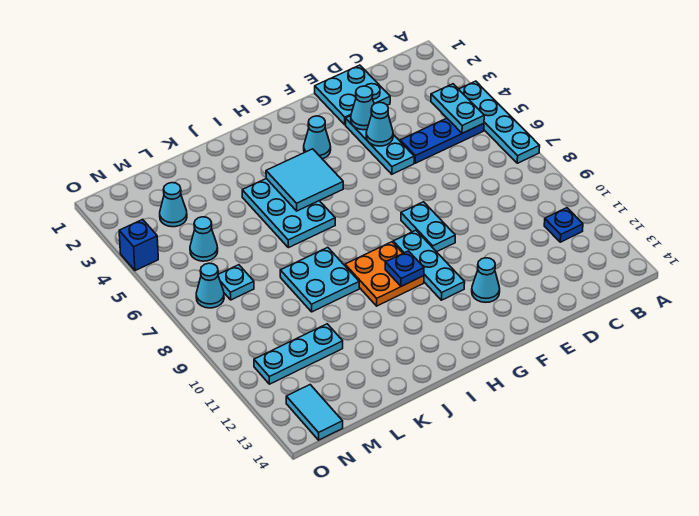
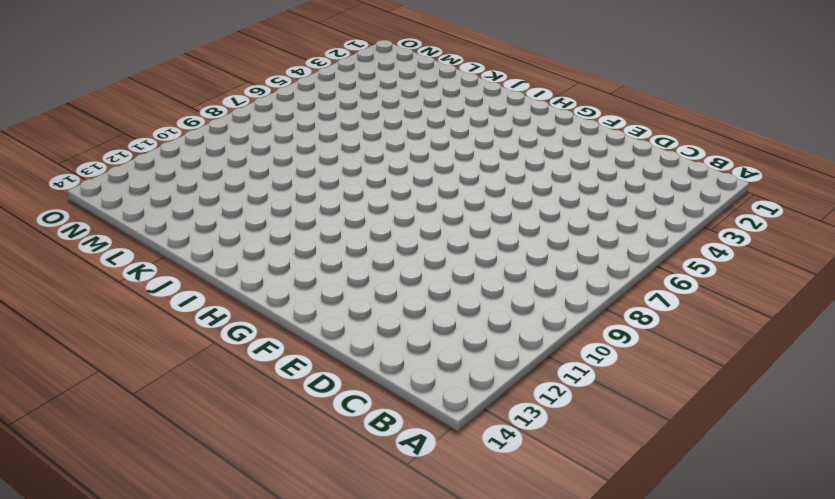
none -> cyan 1x4 plate [459,81,540,163]
none -> blue 1x3 plate [400,118,484,163]
none -> blue 1x1 plate [544,208,583,242]

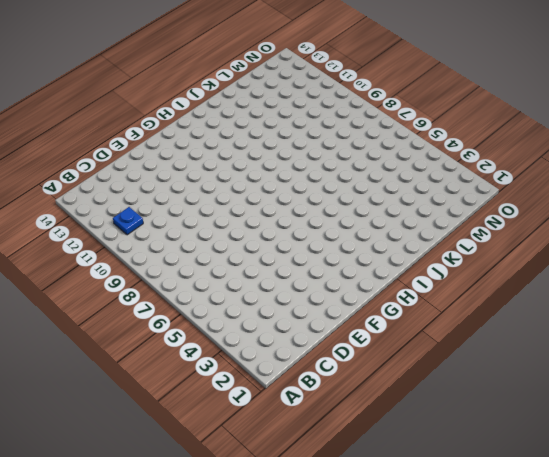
none -> cyan 1x4 plate [459,81,540,163]
none -> blue 1x3 plate [400,118,484,163]
none -> cyan 2x2 plate [315,65,390,125]

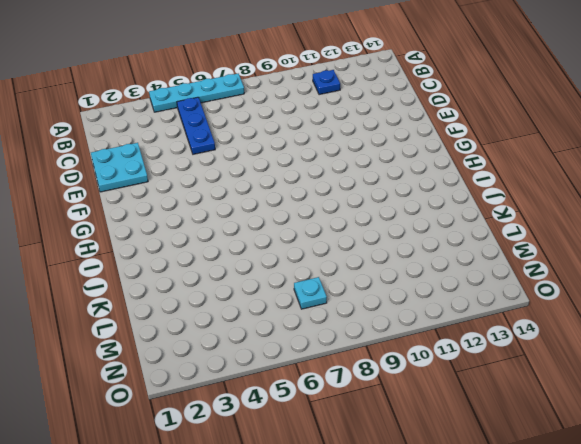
none -> cyan 1x3 plate [346,116,414,174]
none -> cyan 1x2 plate [401,202,455,252]
none -> cyan 1x1 cone [472,258,500,302]

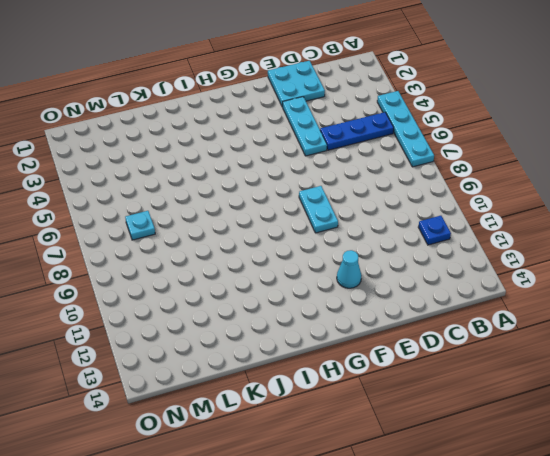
none -> cyan 1x1 cone [304,116,331,159]
none -> cyan 1x3 plate [393,230,465,300]
none -> orange 2x2 plate [345,242,424,306]

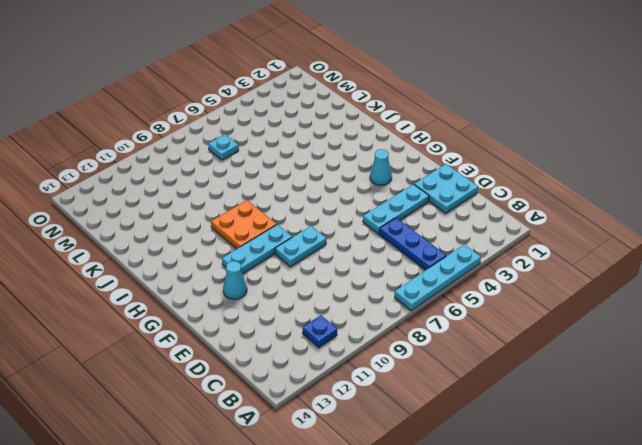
none -> cyan 2x3 plate [242,179,335,248]
none -> cyan 2x2 plate [280,247,359,312]
none -> cyan 1x3 plate [254,324,343,384]

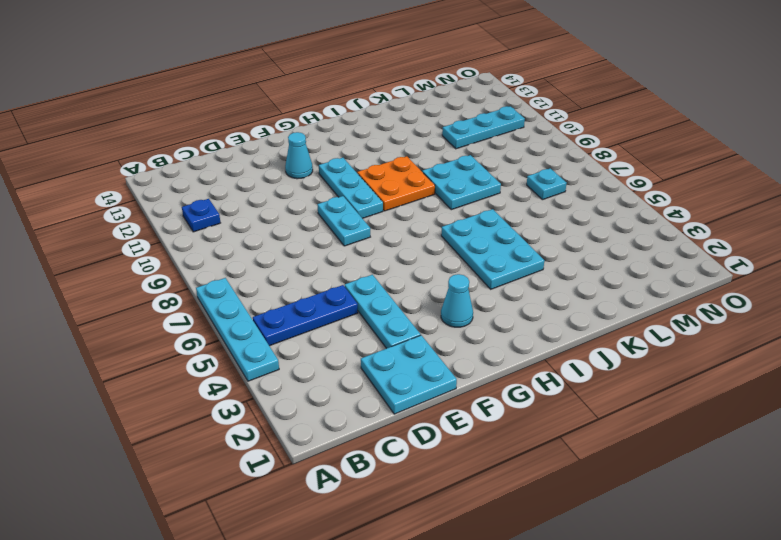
none -> cyan 1x1 cone [160,183,187,227]
none -> cyan 1x1 cone [190,217,218,261]
none -> cyan 1x1 cone [196,263,224,308]

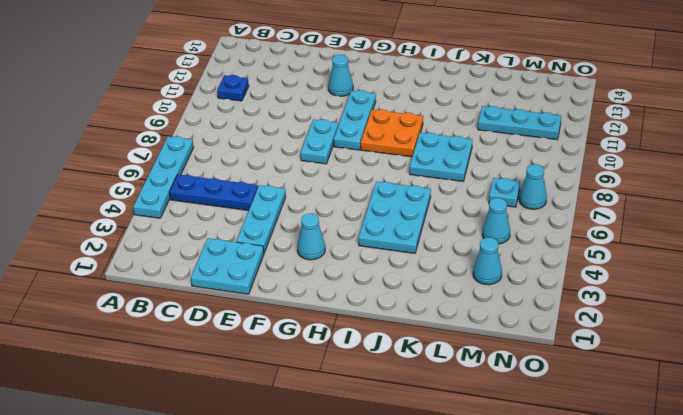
none -> cyan 1x2 tile [286,385,343,440]
none -> blue 1x1 brick [119,219,158,271]
none -> cyan 1x2 plate [431,84,484,133]

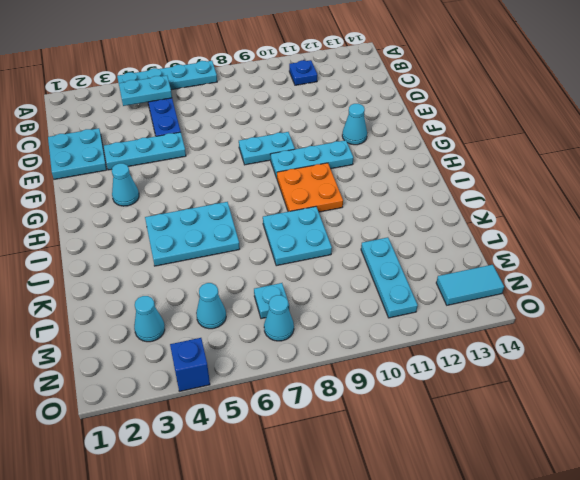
none -> cyan 1x1 cone [351,86,374,130]
none -> cyan 1x1 cone [366,102,393,146]
none -> cyan 2x2 tile [266,149,343,211]

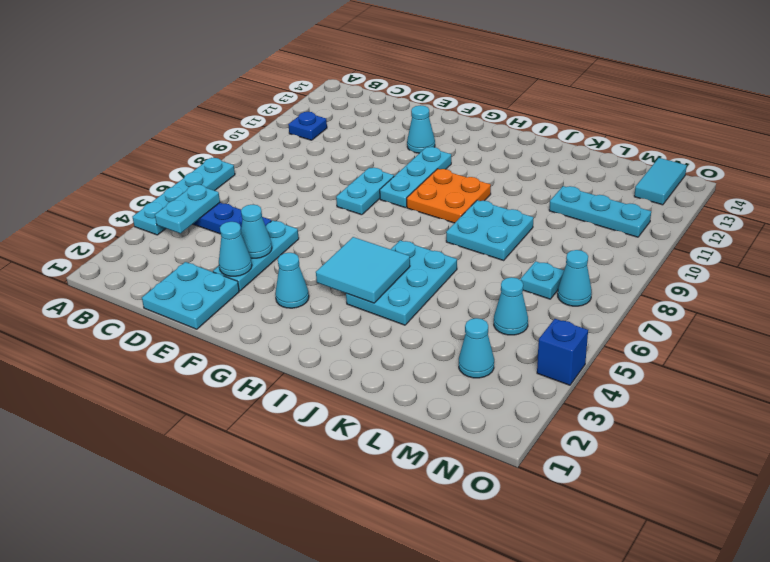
none -> blue 1x1 plate [385,251,424,286]

